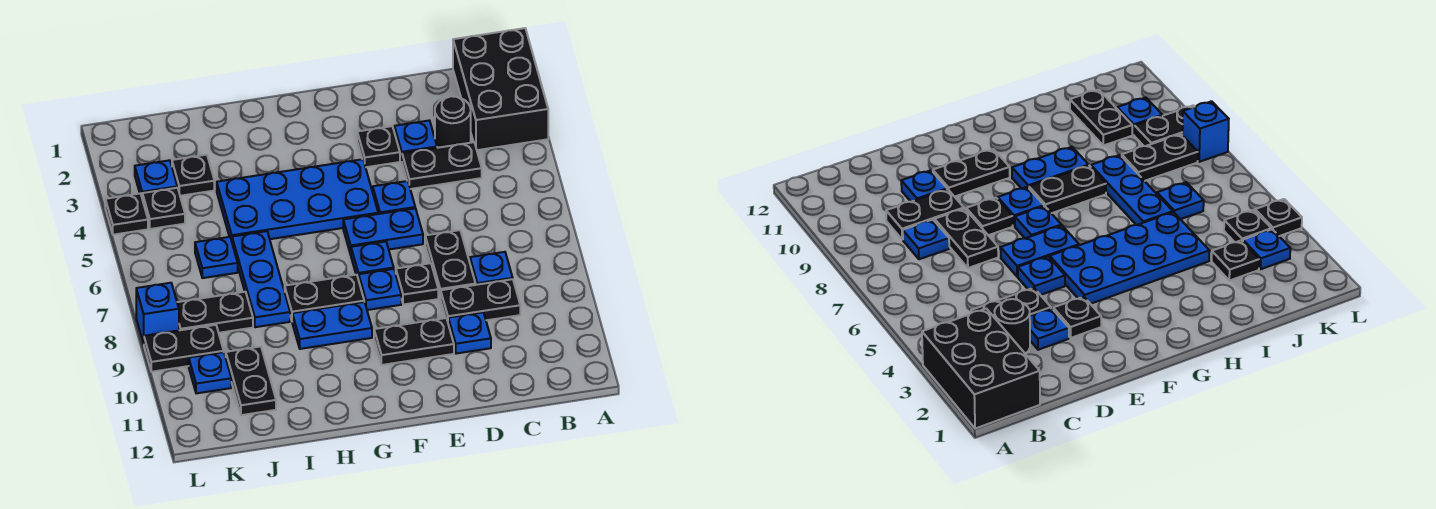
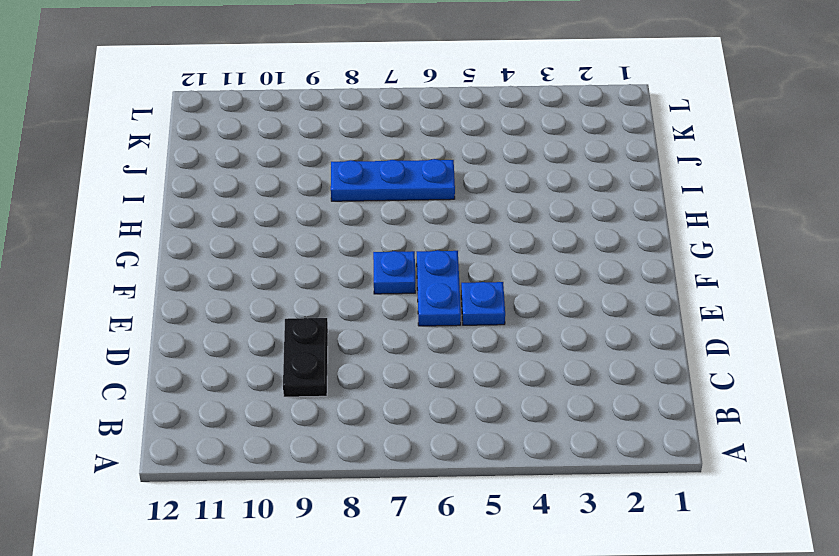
none -> black 2x3 brick [453,28,548,150]
none -> black 1x1 round brick [435,96,471,148]
none -> black 1x2 plate [402,142,482,189]

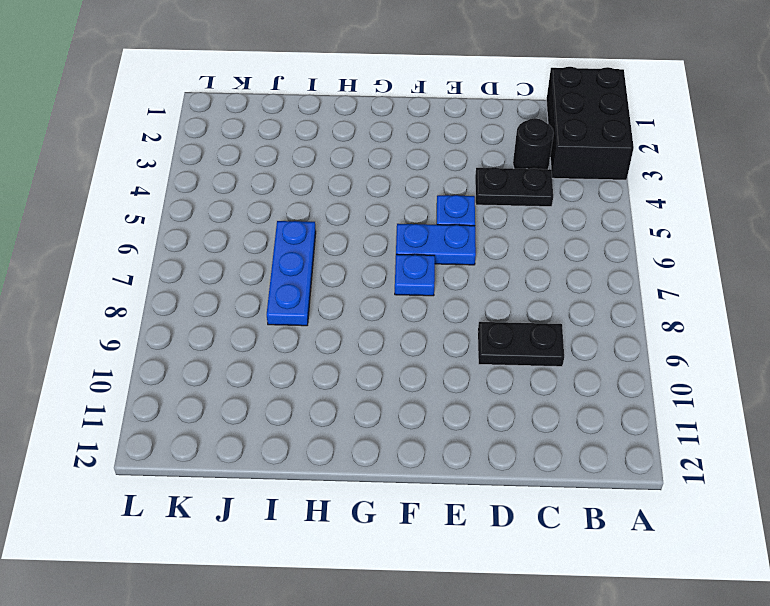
none -> blue 1x1 plate [470,252,513,285]
none -> blue 1x1 plate [394,121,437,161]
none -> black 1x2 plate [425,230,476,298]

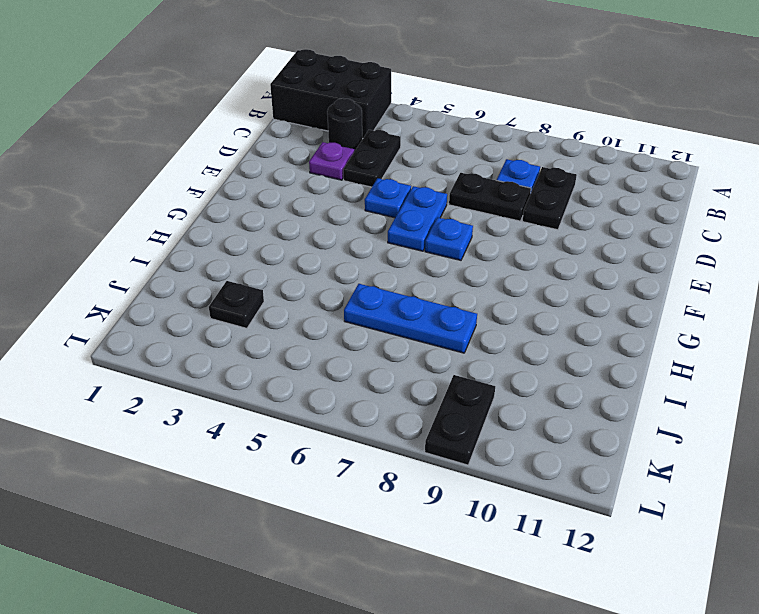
purple 1x1 plate [309,142,354,180] -> blue 1x1 plate [394,121,437,161]
none -> blue 1x1 plate [448,312,491,354]
none -> black 1x1 plate [357,126,400,167]
none -> black 1x1 plate [396,263,438,305]

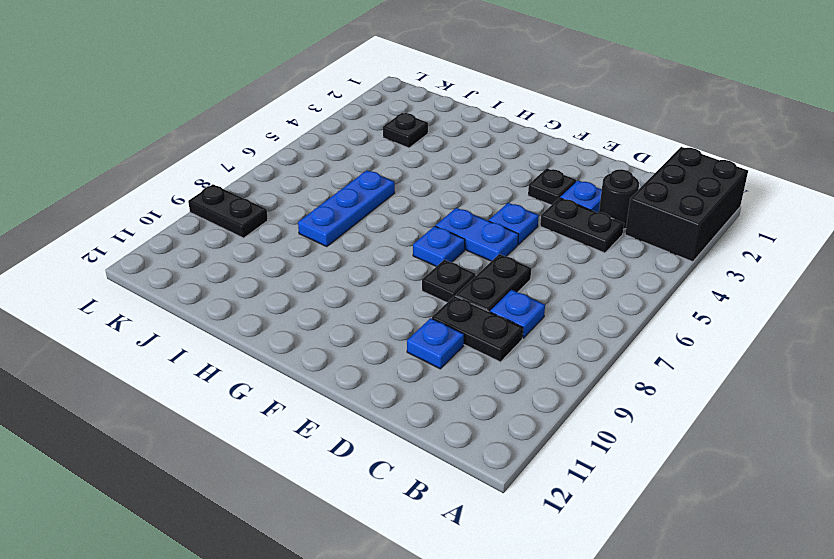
none -> black 1x2 plate [374,318,454,365]
none -> blue 2x4 plate [217,159,378,241]
none -> blue 1x1 plate [359,269,401,310]

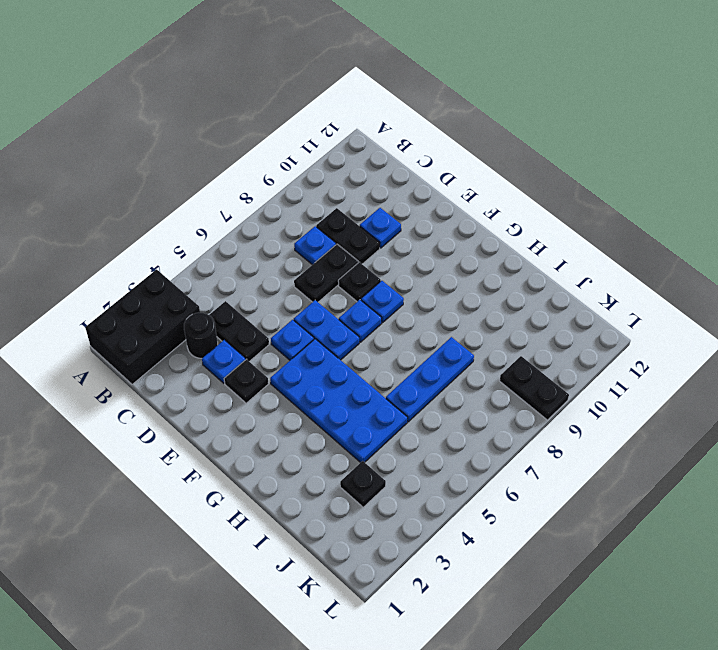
none -> black 1x2 plate [374,318,454,365]
none -> black 1x2 plate [285,275,364,320]
none -> blue 1x2 plate [292,302,372,349]

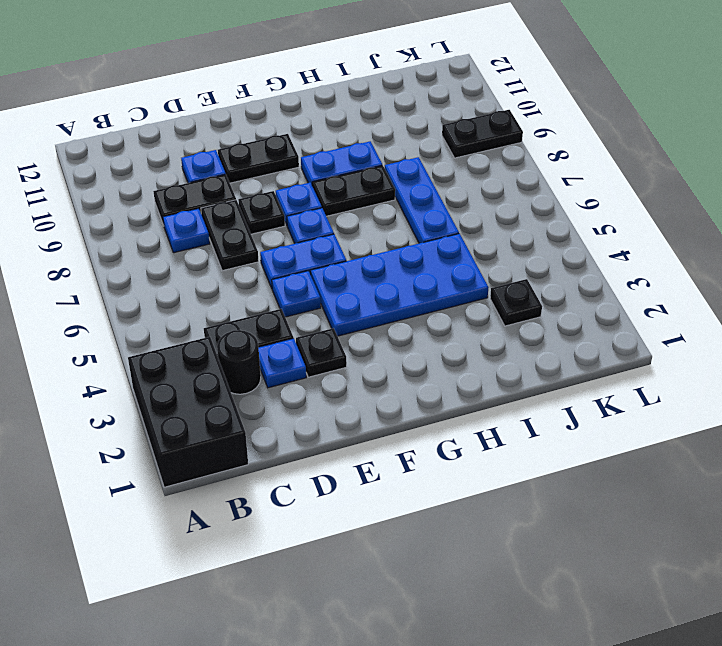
none -> blue 1x1 plate [195,237,238,278]
none -> black 1x2 plate [177,292,253,333]
none -> black 1x2 plate [226,347,276,415]

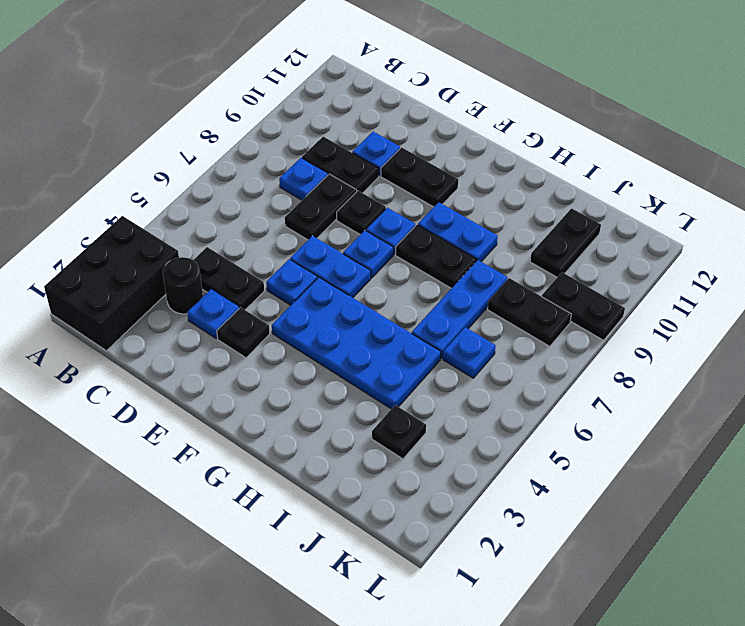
none -> blue 1x1 plate [135,160,177,196]
none -> black 1x1 plate [142,188,185,229]
none -> blue 1x1 plate [189,352,231,393]

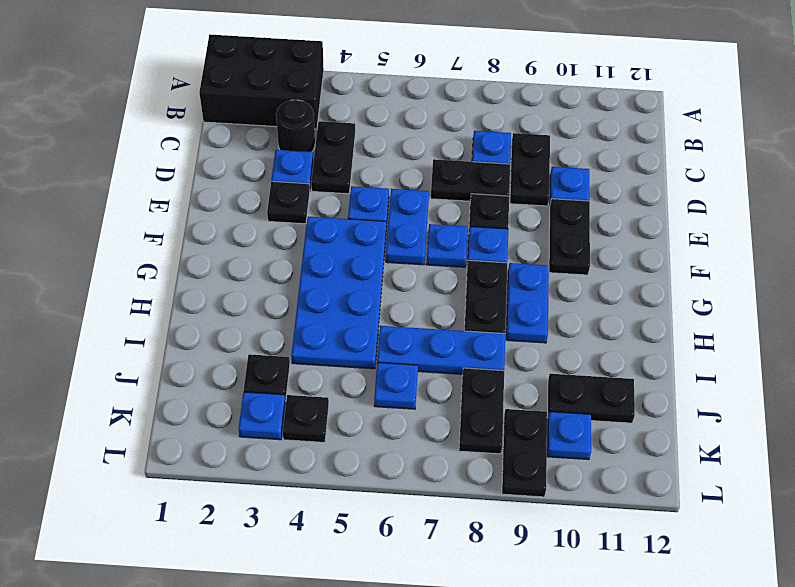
none -> black 1x1 plate [105,194,148,235]
none -> blue 1x1 brick [136,283,179,344]

